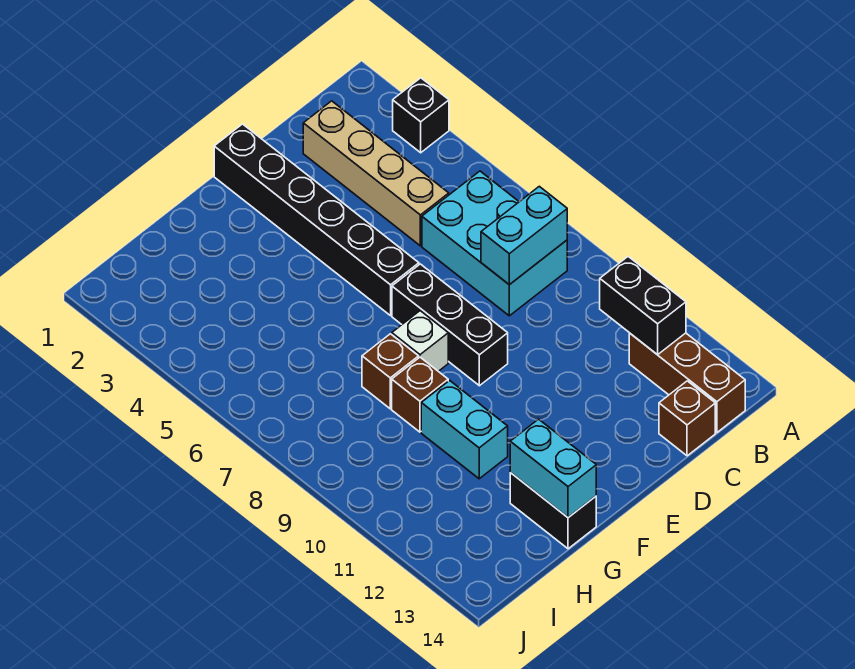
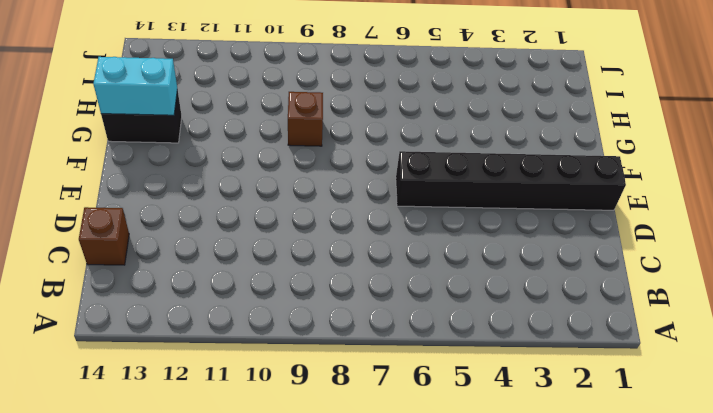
none -> black 1x1 brick [393,78,449,153]
none -> cyan 2x3 brick [422,171,567,316]
none -> brown 1x3 brick [629,333,745,433]

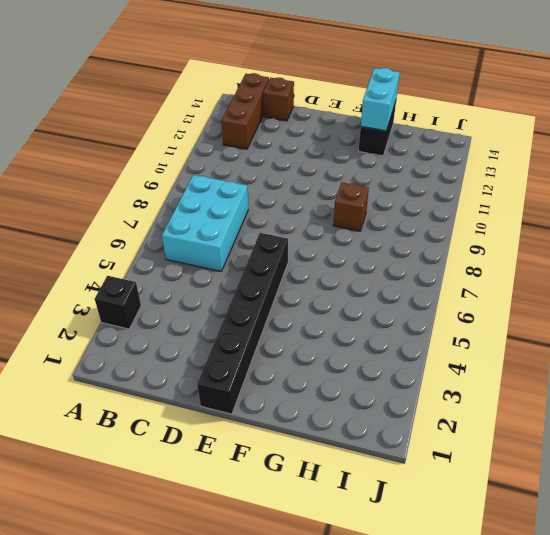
none -> tan 1x4 brick [303,101,449,246]
none -> black 1x3 brick [392,264,508,386]
none -> white 1x1 brick [392,311,448,371]

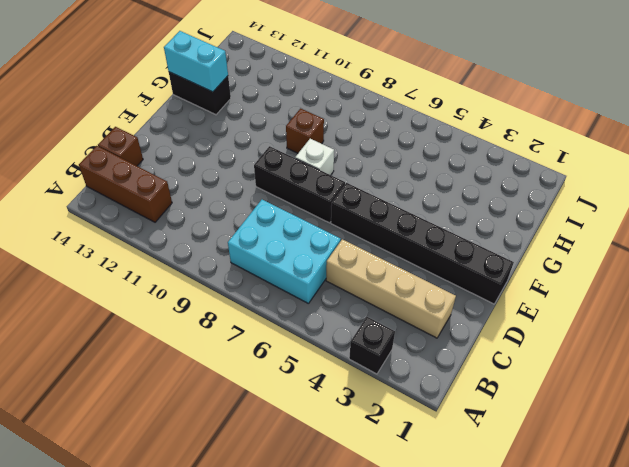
none -> brown 1x1 brick [362,334,419,409]
none -> cyan 1x2 brick [421,381,508,479]
none -> cyan 1x2 brick [481,186,567,285]

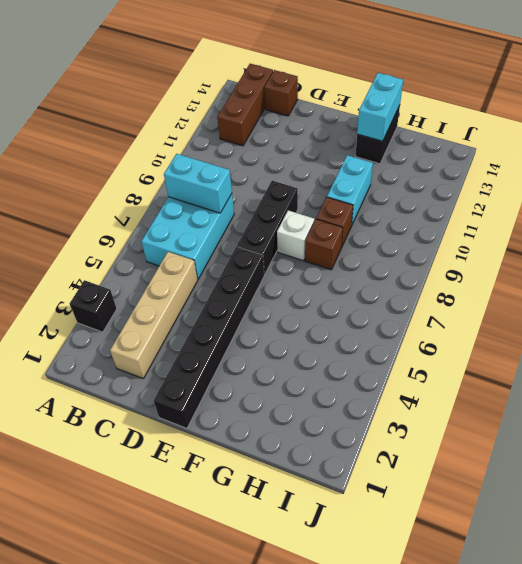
none -> black 1x2 brick [600,257,686,355]

